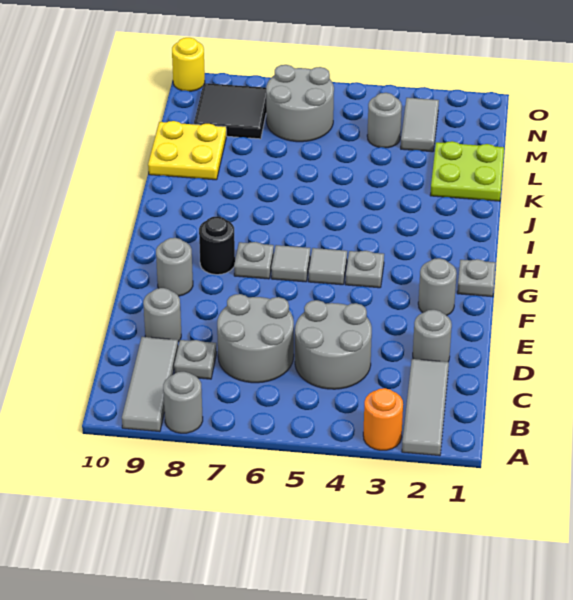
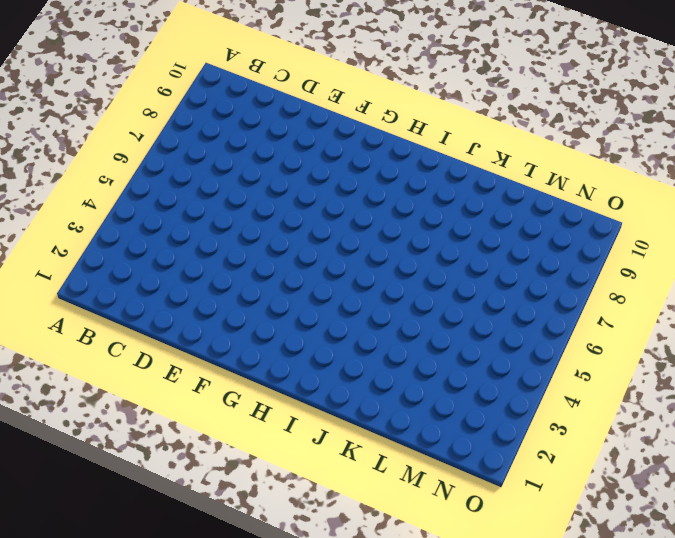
none -> grey 1x3 tile [402,359,449,456]
none -> orange 1x1 round brick [363,388,403,450]
none -> grey 1x1 round brick [163,372,203,433]

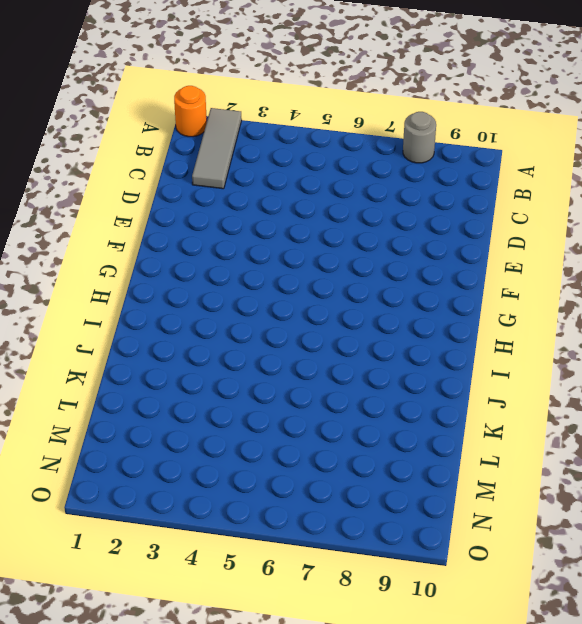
orange 1x1 round brick [174,86,207,137] -> orange 1x1 round brick moved to [363,388,403,450]
none -> grey 1x3 tile [122,337,178,432]
none -> grey 2x2 round brick [295,300,372,389]
none -> grey 2x2 round brick [217,294,294,383]

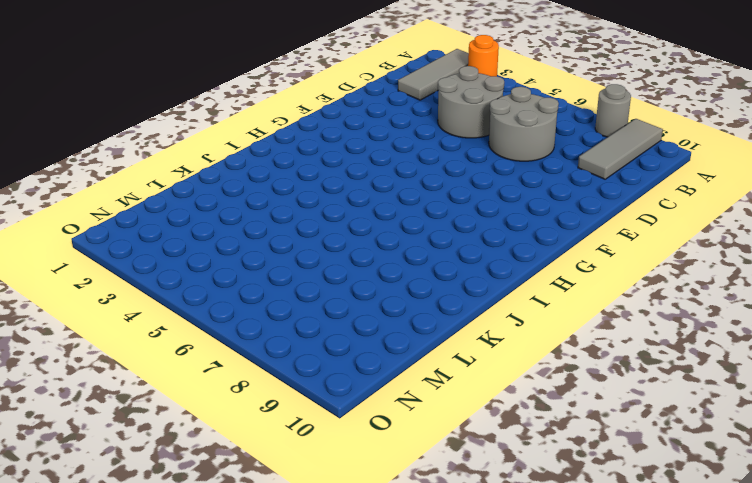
none -> grey 1x1 plate [174,340,217,379]
none -> grey 1x1 round brick [413,310,452,362]
none -> grey 1x1 round brick [143,288,181,342]

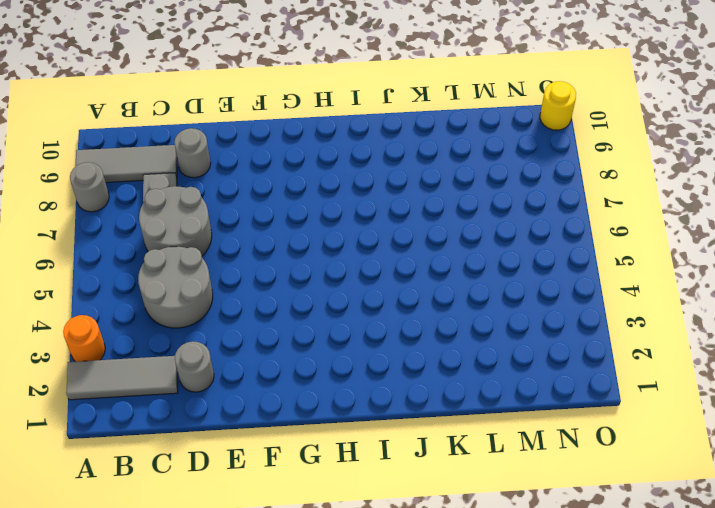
none -> grey 1x1 round brick [418,258,457,316]
none -> grey 1x1 round brick [156,238,193,296]
none -> grey 1x1 plate [457,259,496,297]

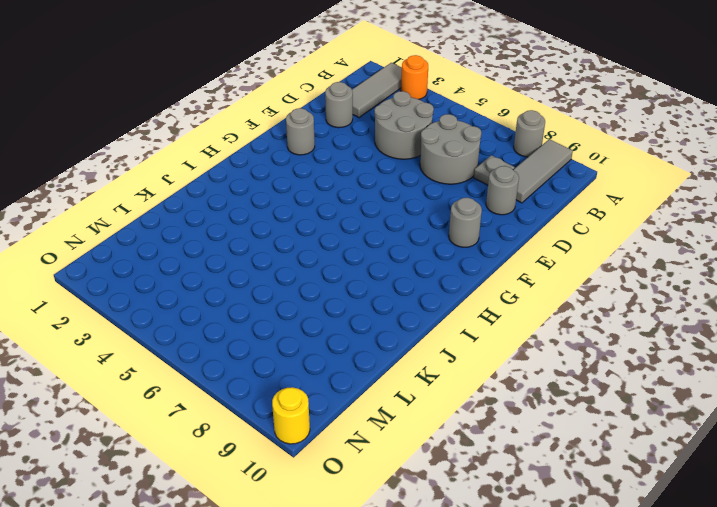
none -> grey 1x1 plate [457,259,496,297]
none -> grey 1x1 plate [345,251,384,288]
none -> grey 1x1 tile [308,248,347,285]

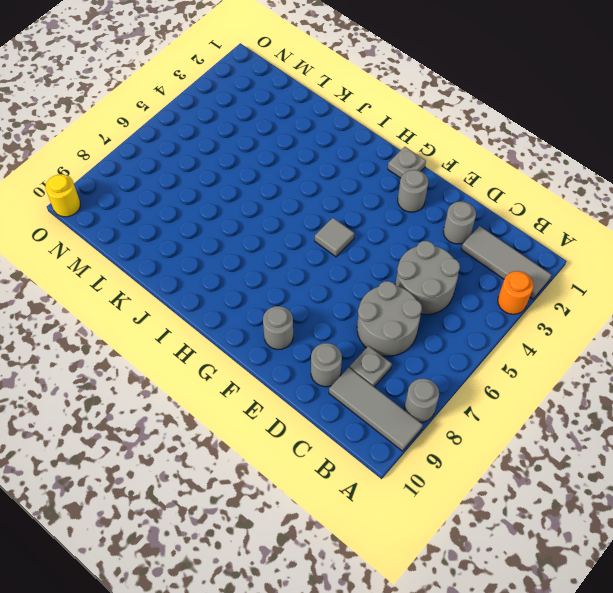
none -> grey 1x1 plate [345,251,384,288]
none -> grey 1x1 tile [271,245,310,282]
none -> grey 1x1 plate [234,242,274,279]

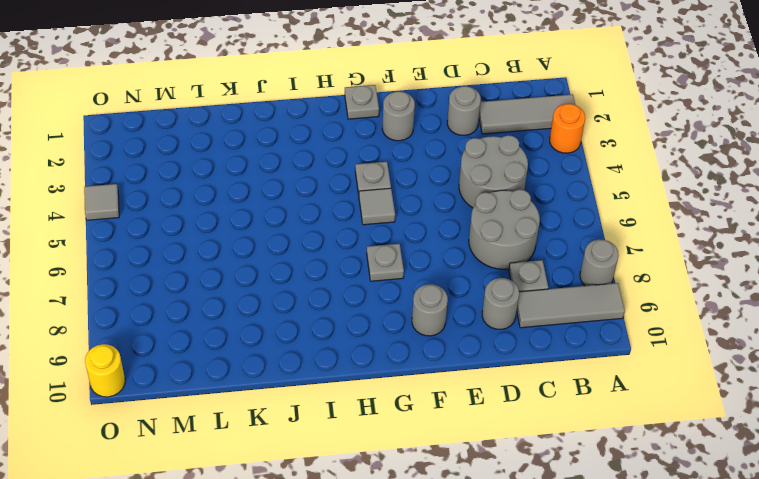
grey 1x1 tile [84,184,119,220] -> grey 1x1 tile moved to [271,245,310,282]
none -> black 1x1 round brick [199,216,235,275]
none -> lime 2x2 plate [430,141,504,201]
none -> yellow 2x2 plate [148,121,226,180]

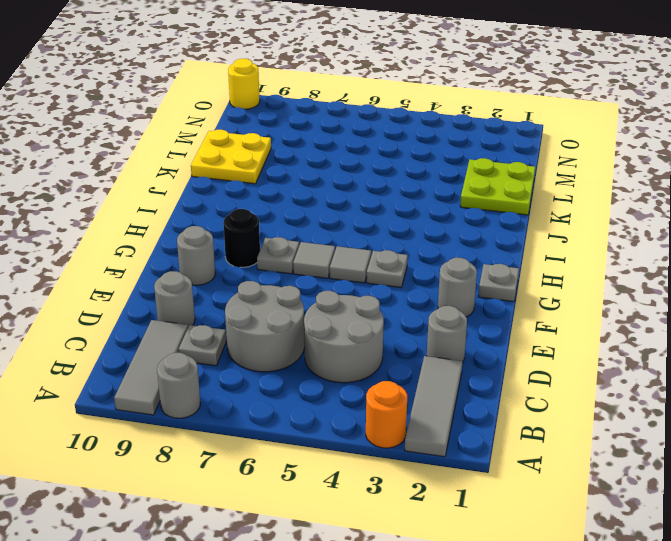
none -> grey 1x2 tile [401,98,439,152]
none -> grey 1x1 round brick [367,93,402,148]
none -> grey 2x2 round brick [266,65,334,142]

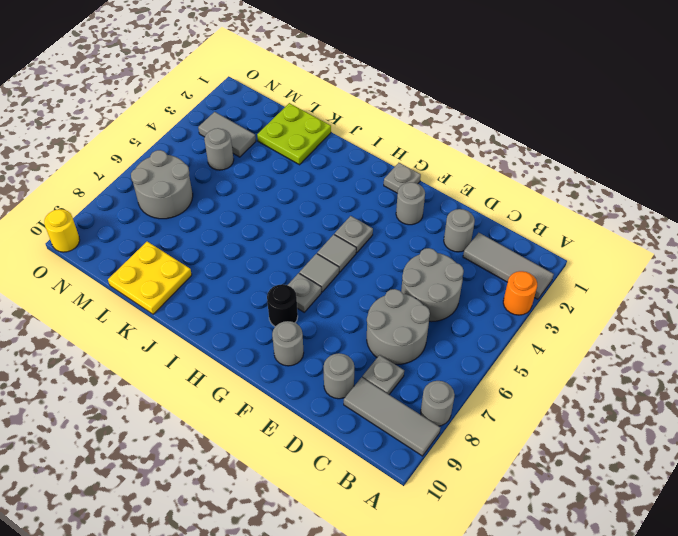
none -> black 2x2 tile [194,83,266,139]

